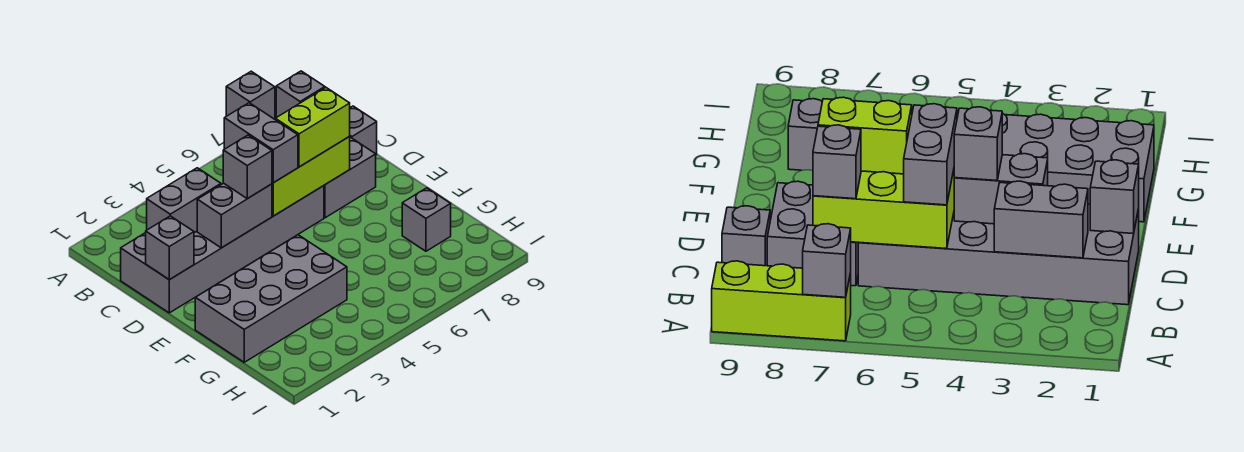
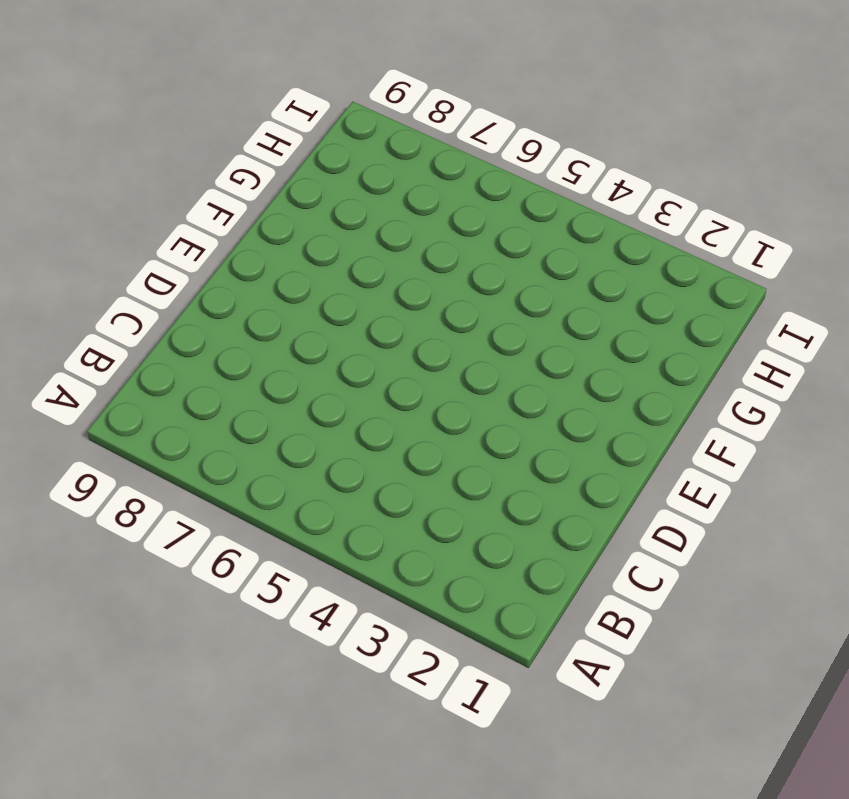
none -> lime 1x3 brick [712,261,851,341]
none -> grey 2x6 brick [121,186,324,313]
none -> grey 2x2 brick [324,137,376,218]

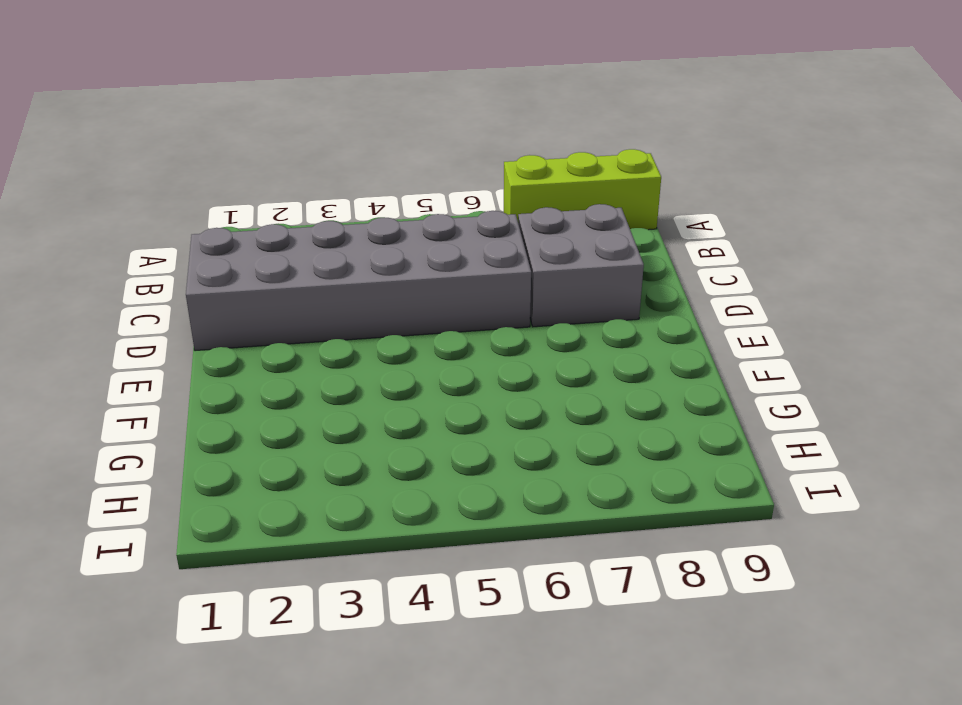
none -> grey 1x1 brick [350,106,377,155]
none -> grey 2x4 brick [195,235,347,362]
none -> grey 1x1 brick [402,188,451,251]

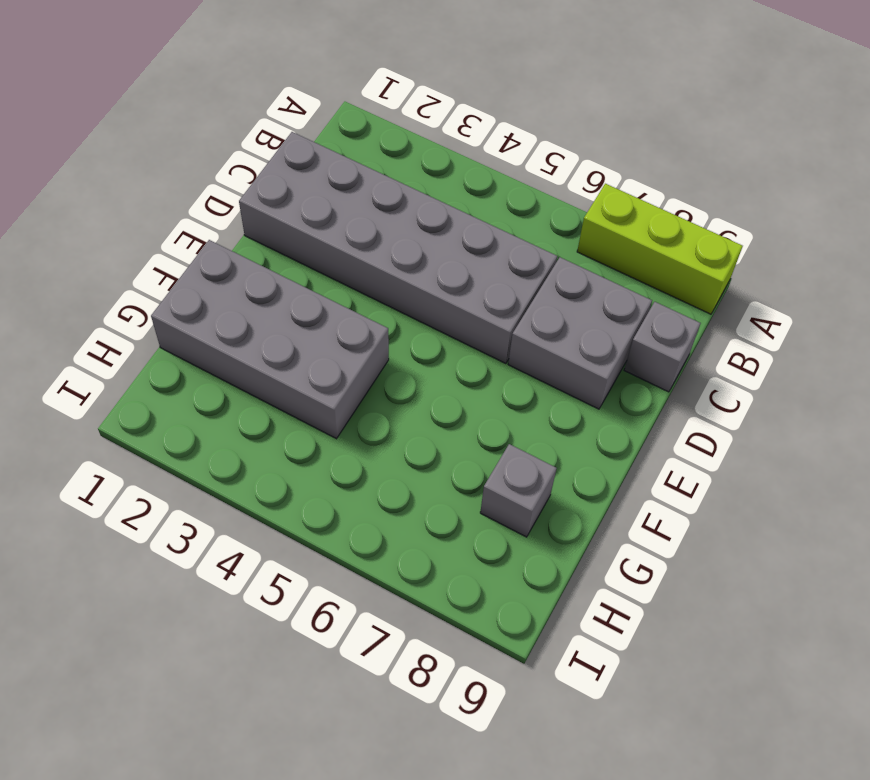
none -> grey 1x1 brick [226,71,275,119]
none -> grey 1x2 brick [147,168,221,233]
none -> lime 2x3 brick [272,136,350,216]

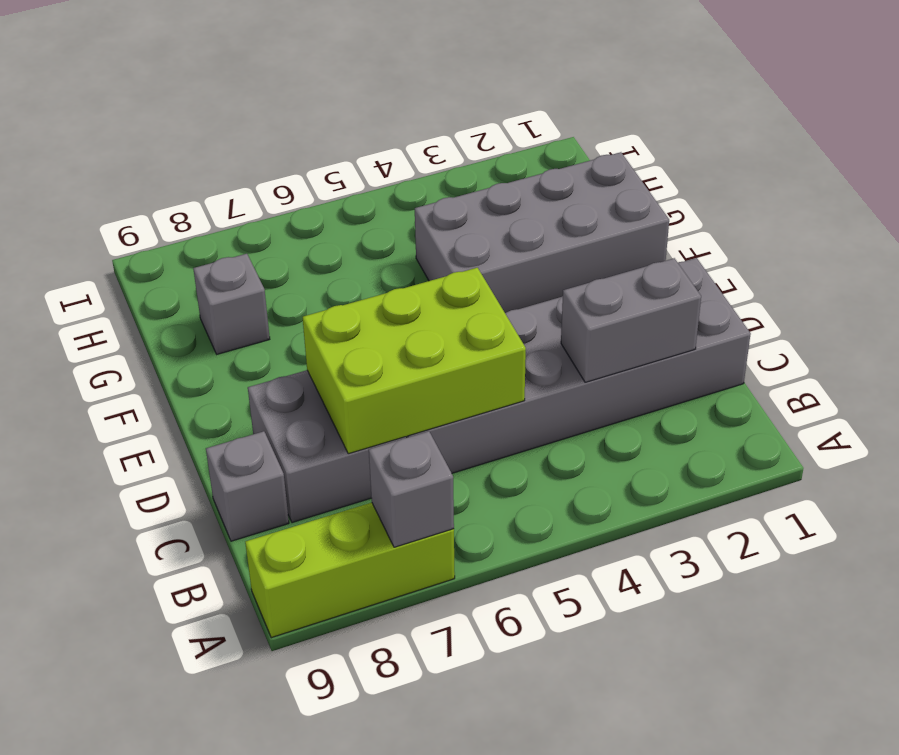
none -> grey 1x1 brick [146,216,194,280]
none -> grey 1x2 brick [197,183,272,248]
none -> grey 1x2 brick [224,103,298,183]

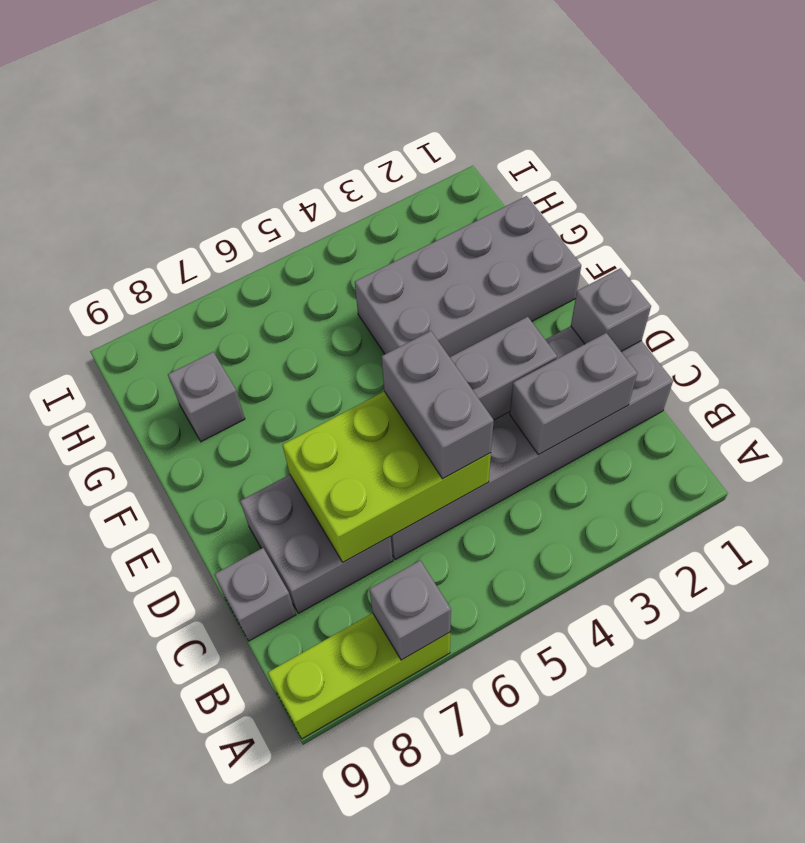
none -> grey 1x1 brick [276,71,325,117]
none -> grey 1x1 brick [223,135,272,199]
none -> lime 1x2 brick [275,88,350,167]

